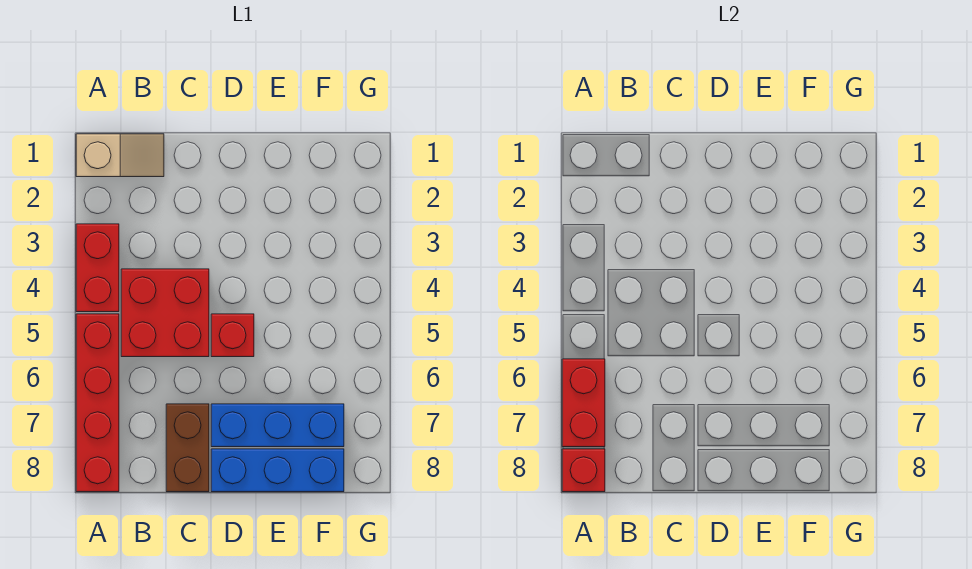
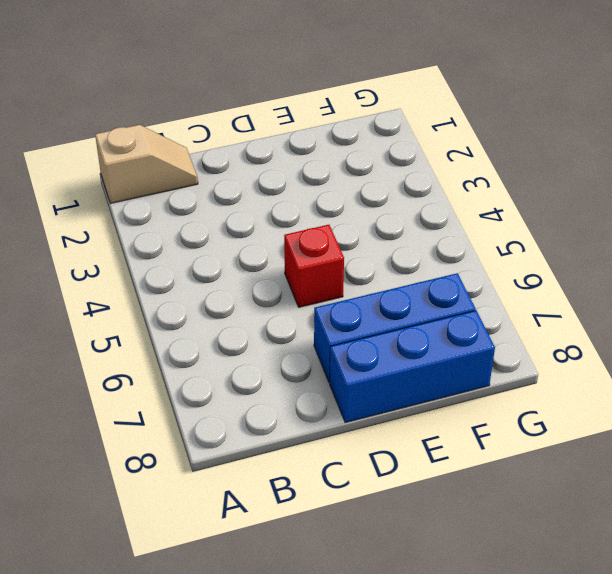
none -> red 1x2 brick [76,224,119,312]
none -> red 1x4 brick [76,314,119,492]

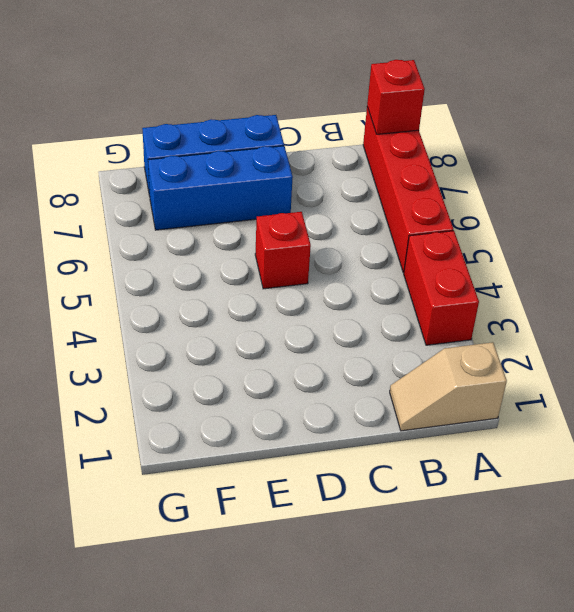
none -> red 2x2 brick [121,269,209,357]
none -> brown 1x2 brick [166,404,209,492]

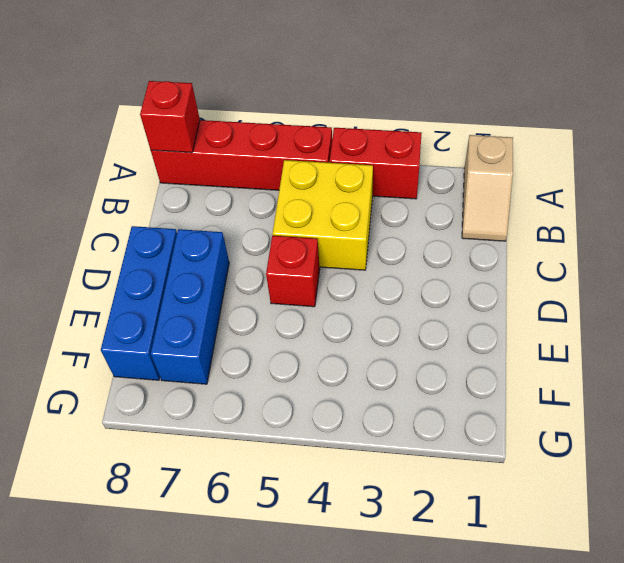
yellow 2x2 brick [272,160,373,270] -> red 2x2 brick [121,269,209,357]
none -> brown 1x2 brick [166,404,209,492]
none -> red 1x2 brick [562,359,605,447]

